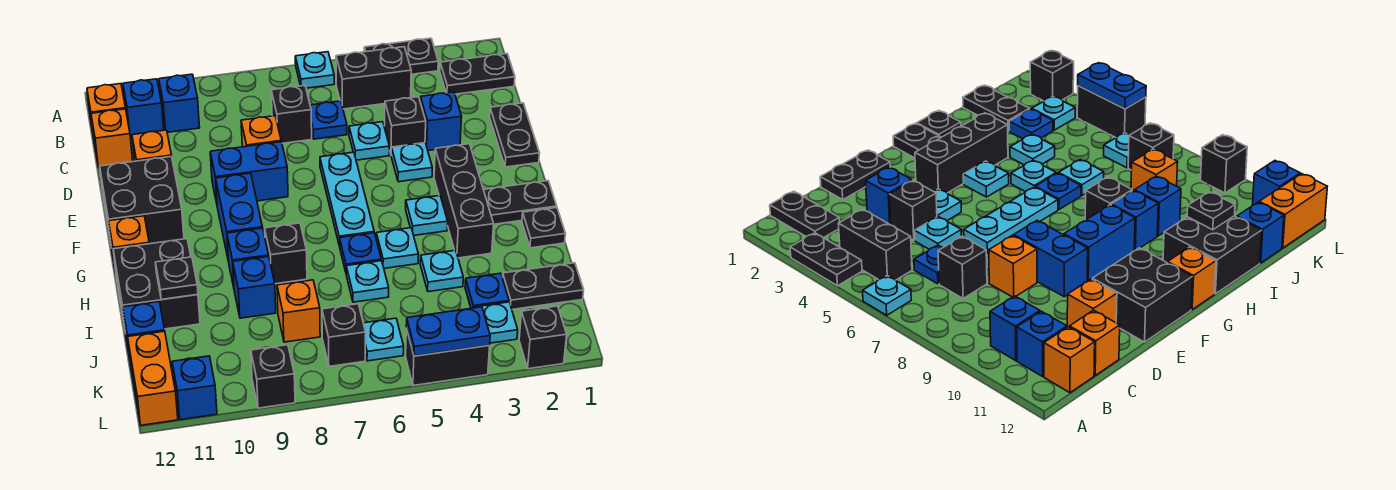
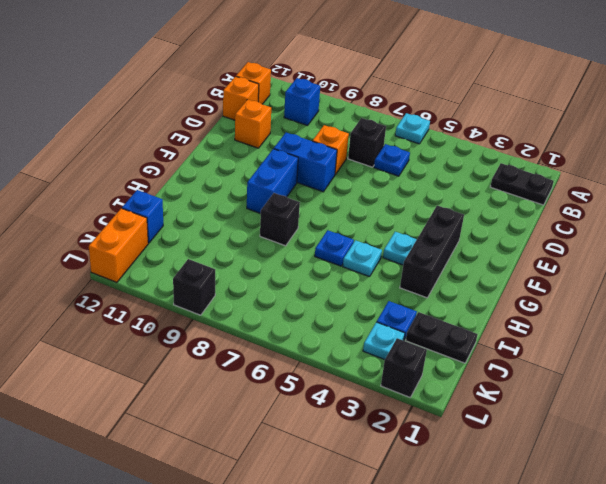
none -> black 1x2 plate [364,38,438,74]
none -> black 1x2 brick [336,47,411,109]
none -> blue 1x1 brick [123,79,164,137]
none -> black 1x2 plate [490,103,540,167]

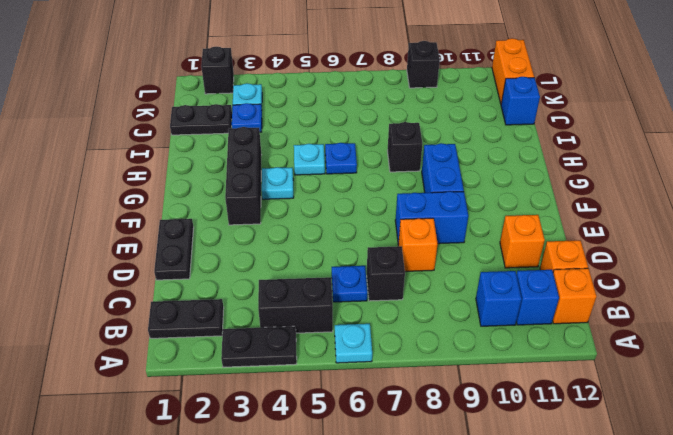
none -> blue 1x1 brick [420,92,462,151]
none -> black 1x1 brick [384,97,426,154]
none -> cyan 1x1 plate [349,122,389,160]
none -> cyan 1x1 plate [391,143,432,182]

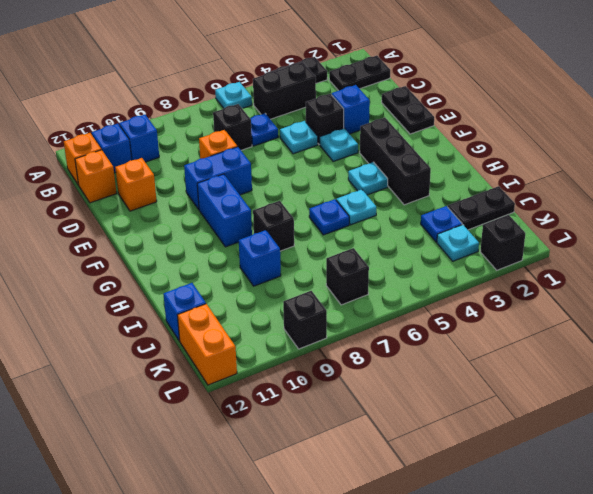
none -> cyan 1x3 plate [320,152,374,246]
none -> black 2x2 brick [100,156,184,244]
none -> black 1x2 plate [483,181,557,224]
none -> orange 1x1 brick [109,216,149,272]

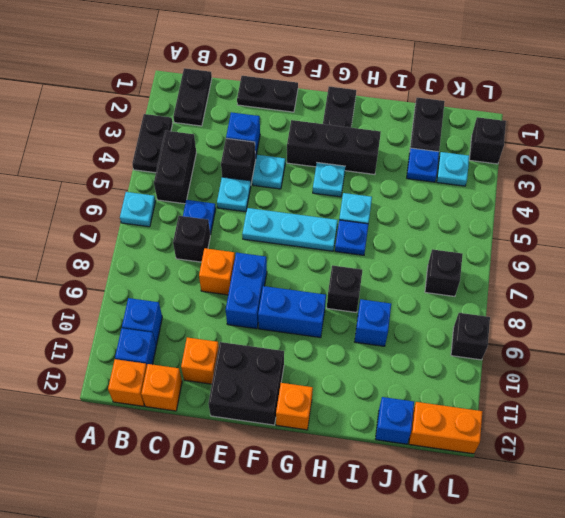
none -> black 1x1 plate [522,208,565,248]
none -> blue 1x1 brick [227,228,269,287]
none -> black 2x2 brick [113,239,200,334]
none -> cyan 1x1 plate [420,250,463,292]

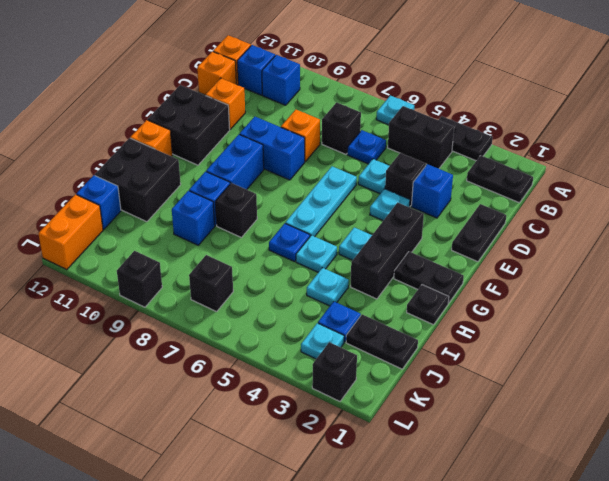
none -> cyan 1x1 plate [346,261,389,302]
none -> orange 1x1 brick [277,280,320,342]
none -> cyan 1x1 plate [363,318,404,361]
none -> black 1x2 brick [406,328,490,386]

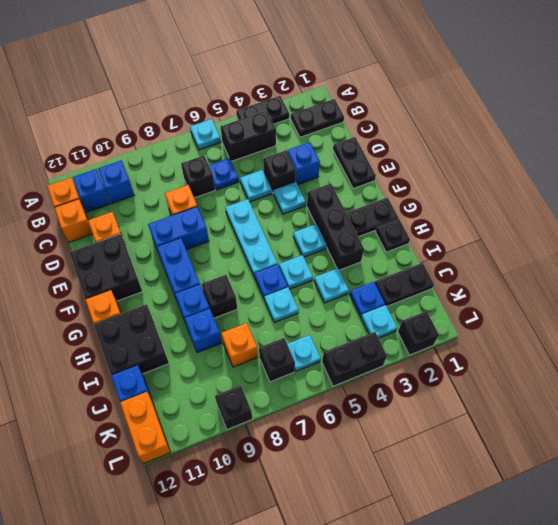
none -> blue 1x1 brick [172,356,217,420]
none -> black 1x1 plate [155,257,198,299]
none -> blue 1x2 plate [406,307,490,356]

